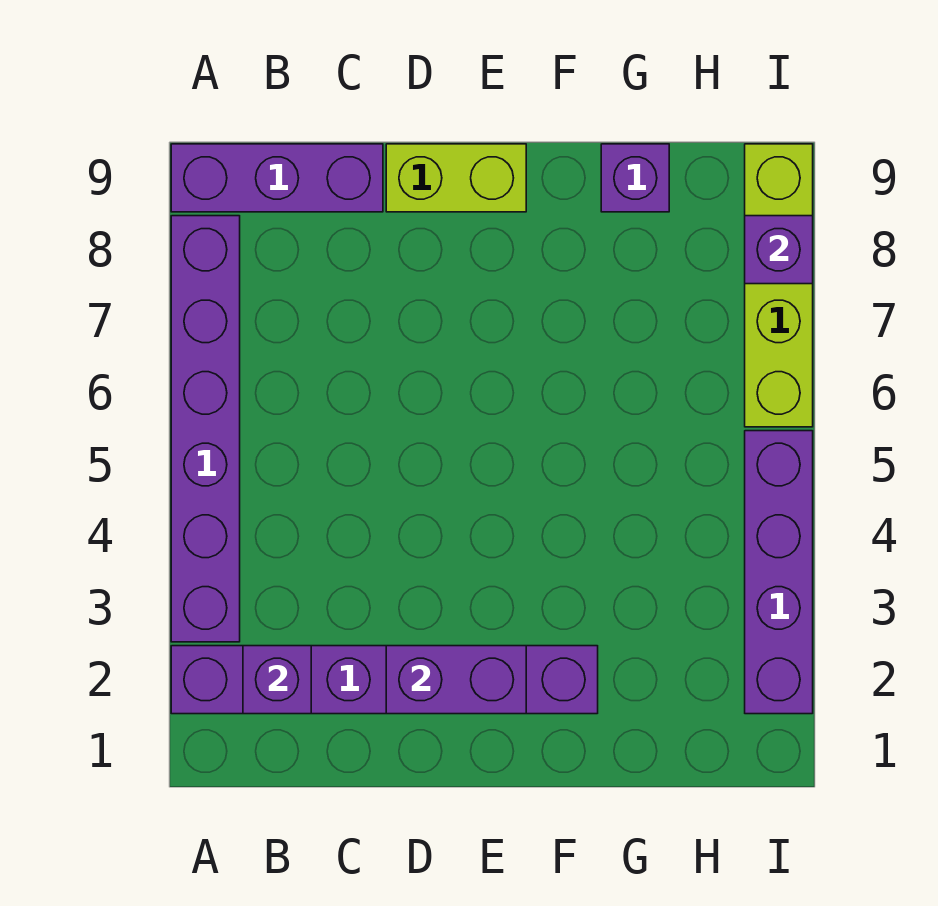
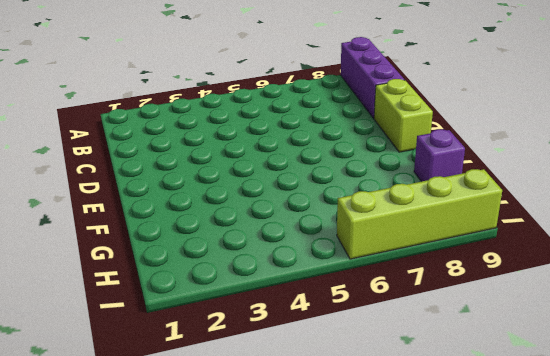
none -> purple 1x6 brick [171,646,598,714]
none -> purple 1x6 brick [171,216,240,642]

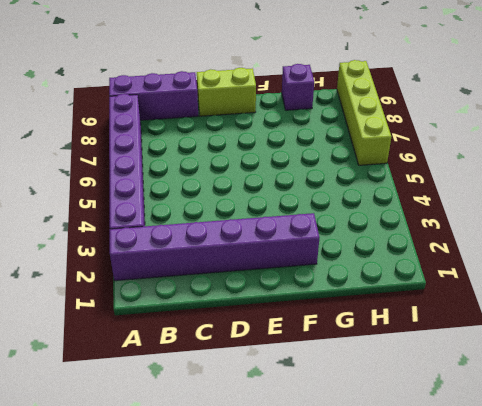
none -> purple 1x4 brick [745,431,813,714]
none -> purple 1x1 brick [243,646,311,714]

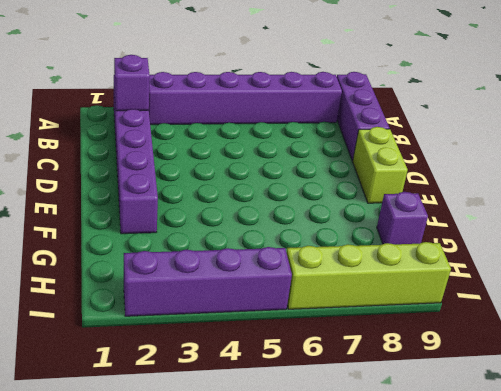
none -> purple 1x2 brick [386,646,526,714]
none -> purple 1x1 brick [745,216,813,284]

